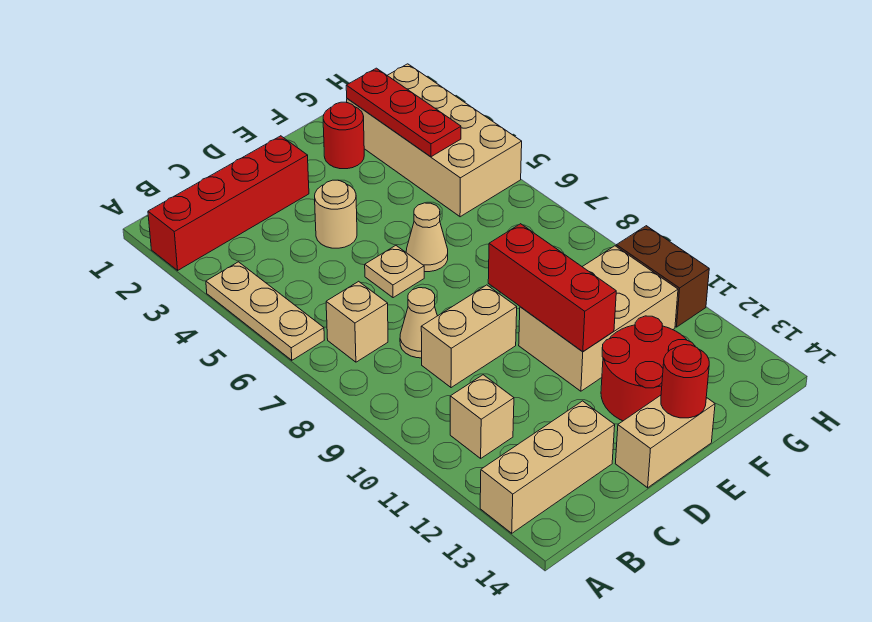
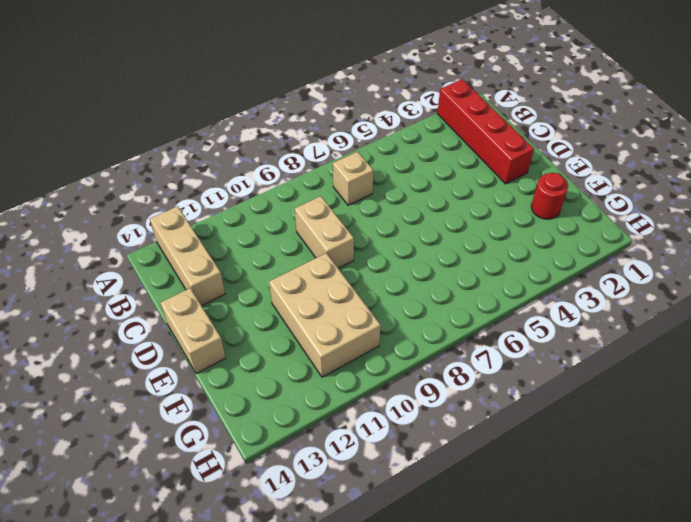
none -> tan 1x3 plate [206,262,324,360]
none -> tan 1x1 brick [450,375,514,458]
none -> tan 1x1 cone [400,288,437,358]

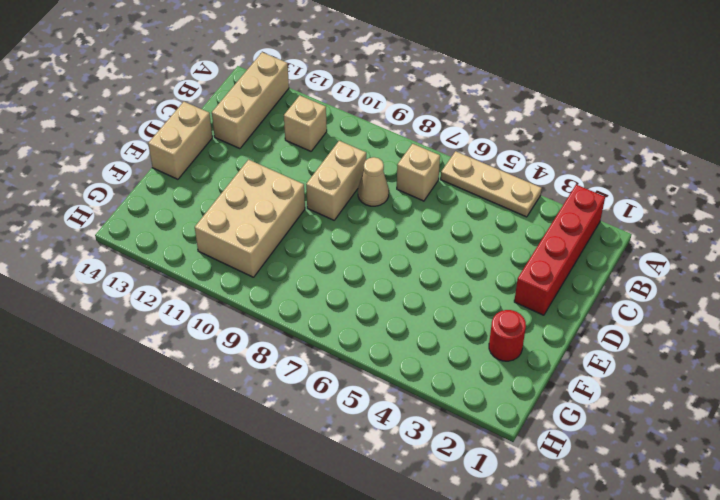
none -> tan 1x1 round brick [315,180,357,248]
none -> tan 1x1 plate [365,246,424,298]
none -> tan 1x1 cone [406,203,448,272]

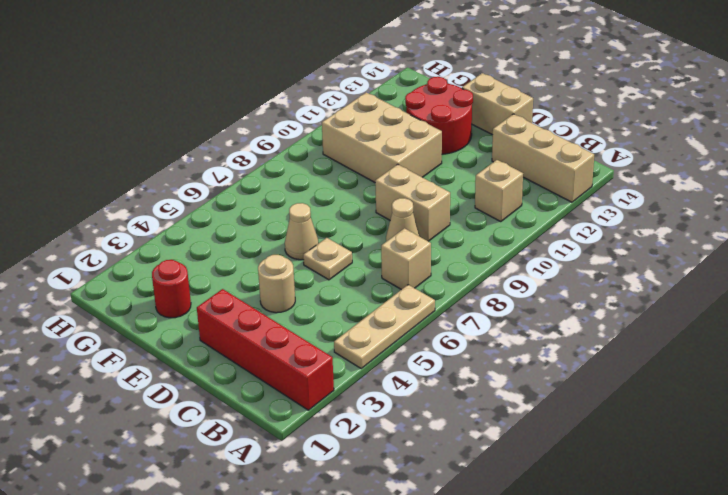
none -> tan 2x4 brick [347,64,522,217]
none -> brown 1x2 brick [616,226,709,327]
none -> red 1x3 brick [488,224,616,352]

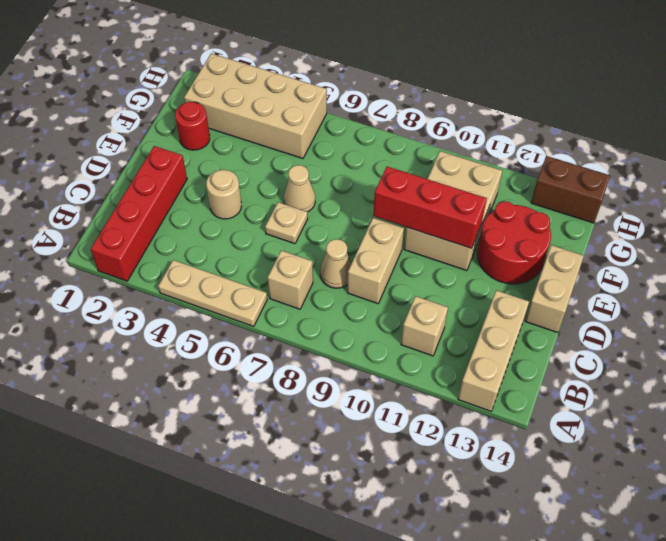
brown 1x2 brick [531,156,610,223] -> brown 1x2 brick moved to [616,226,709,327]
none -> red 1x1 round brick [661,345,709,418]
none -> red 1x3 plate [346,68,461,157]

